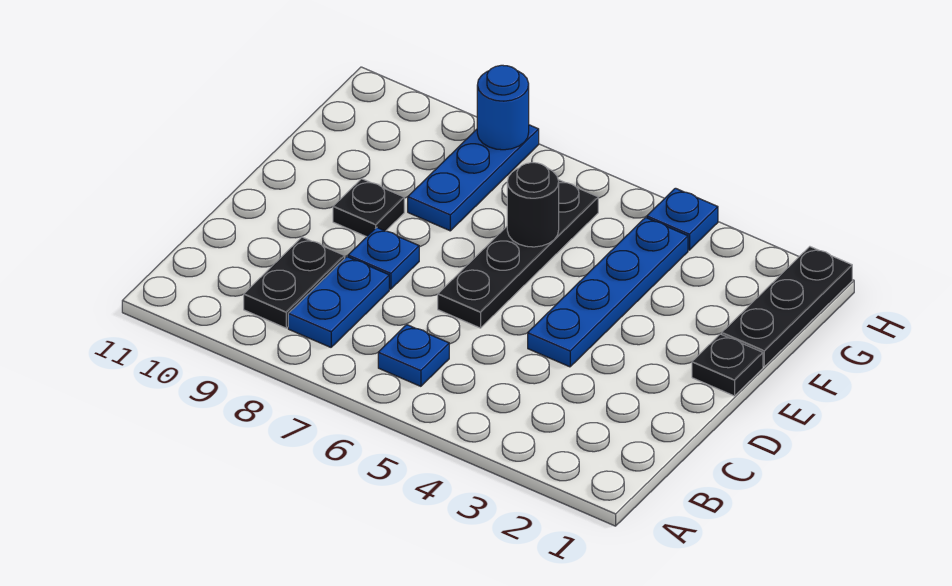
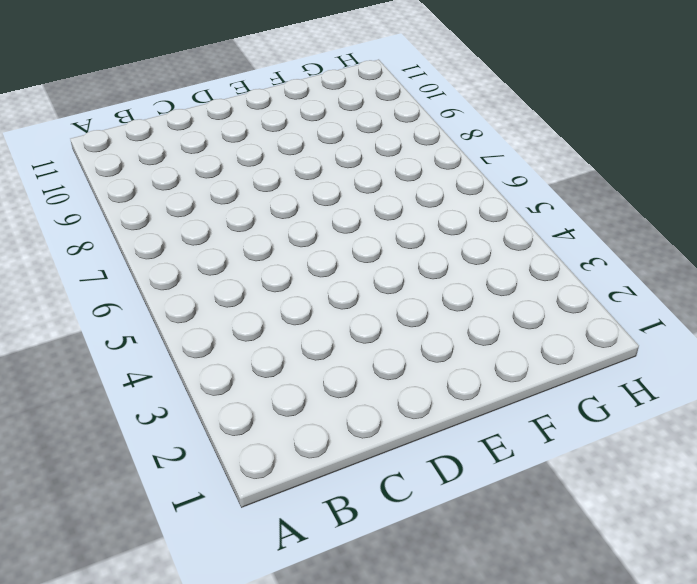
none -> blue 1x1 plate [378,325,449,386]
none -> blue 1x2 plate [288,257,389,347]
none -> black 1x2 plate [244,237,345,328]

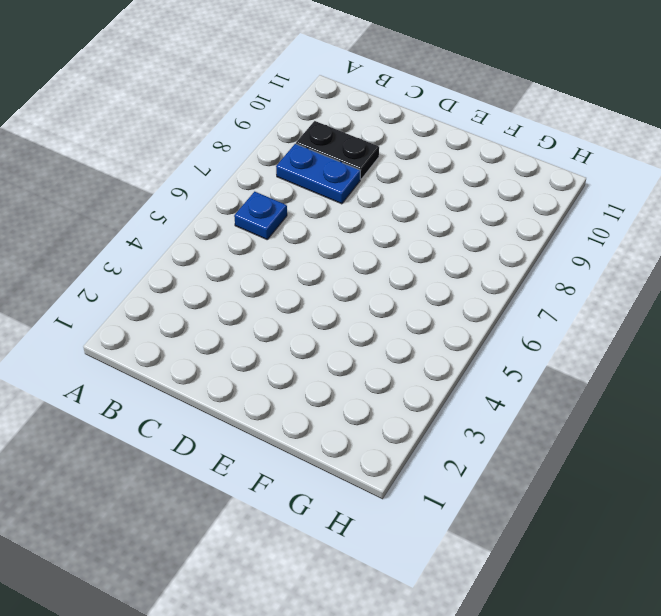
none -> blue 1x4 plate [528,218,688,367]
none -> black 1x4 plate [438,180,598,328]
none -> blue 1x1 plate [348,227,419,289]

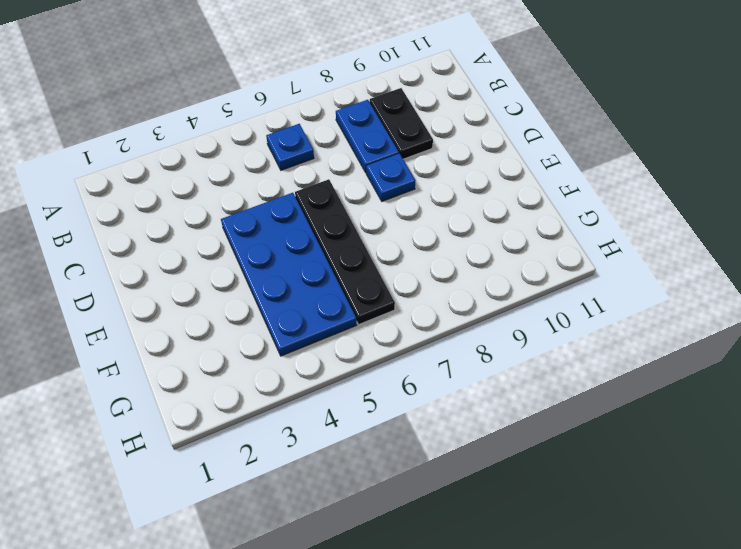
blue 2x4 plate [221,193,357,356] -> blue 1x4 plate [528,218,688,367]
none -> black 1x1 plate [692,334,763,396]
none -> black 1x1 plate [333,179,404,237]
none -> black 1x3 plate [722,247,852,367]

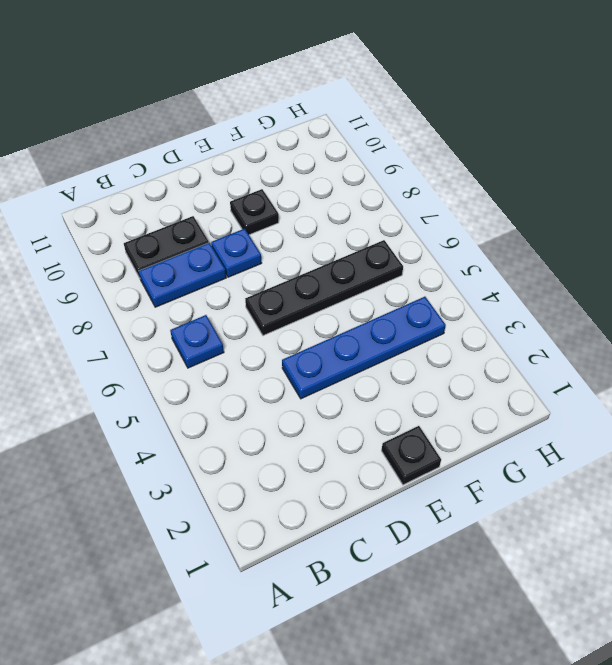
none -> black 1x3 plate [722,247,852,367]
none -> blue 1x3 plate [408,125,539,231]
none -> blue 1x1 plate [647,188,718,250]

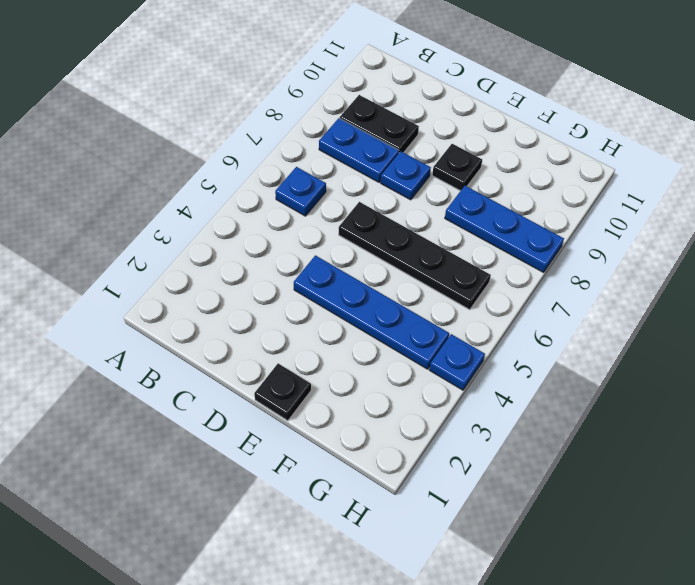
none -> black 1x3 plate [722,247,852,367]
none -> black 1x1 round brick [507,163,559,247]
none -> blue 1x1 round brick [477,65,529,150]

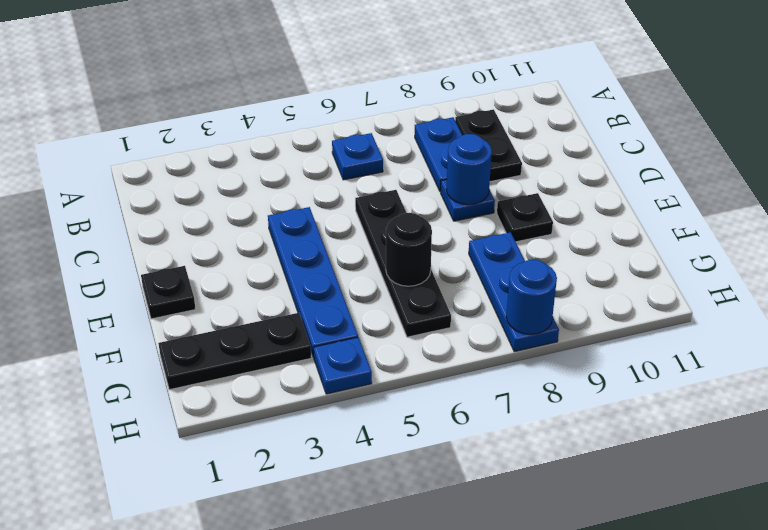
blue 1x1 round brick [446,134,492,205] -> none
black 1x3 plate [158,313,311,390] -> black 1x3 plate turned to [722,247,852,367]

